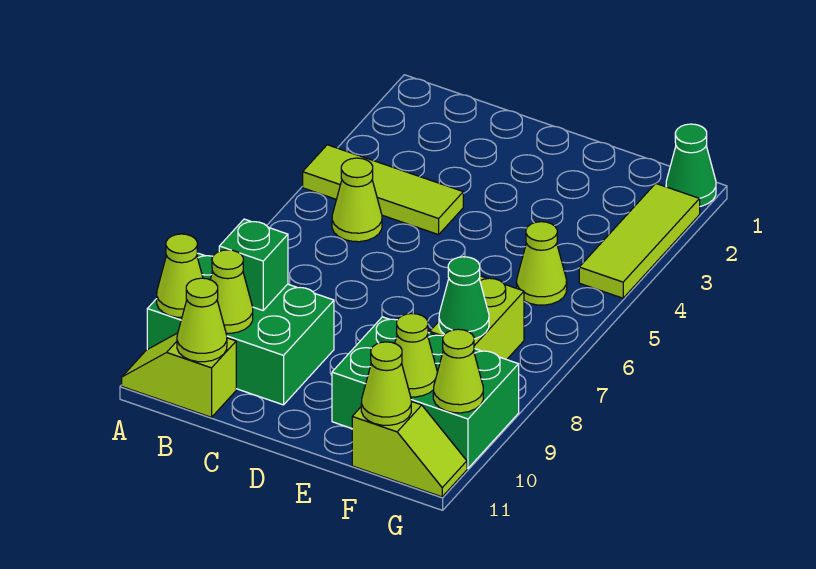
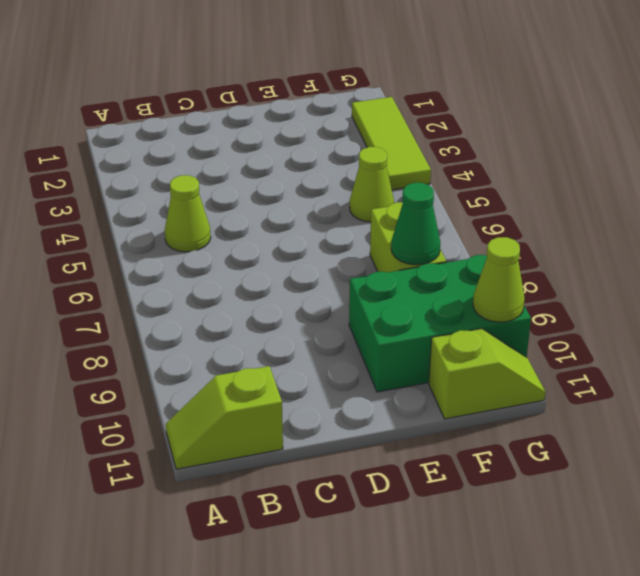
none -> lime 1x3 tile [303,145,463,235]
none -> green 2x3 brick [147,253,334,405]
none -> green 1x1 cone [666,124,716,206]

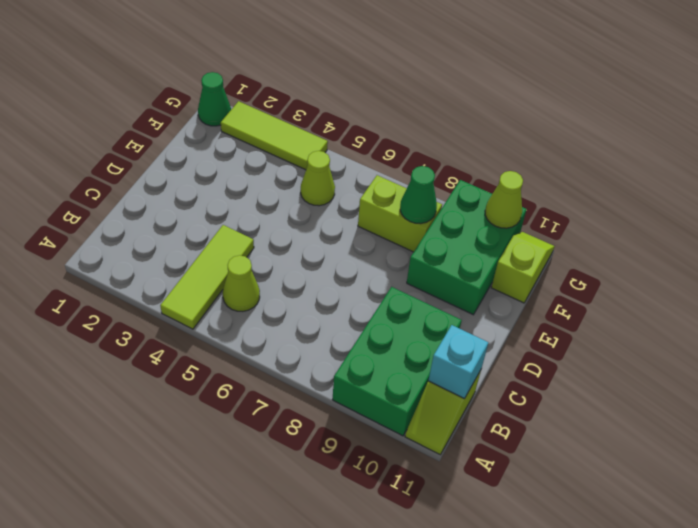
cyan 1x1 brick [428,325,488,399] -> lime 1x1 cone [177,278,227,362]
none -> lime 1x1 cone [157,234,203,317]
none -> green 1x1 brick [219,219,288,310]
none -> lime 1x1 cone [210,250,253,333]

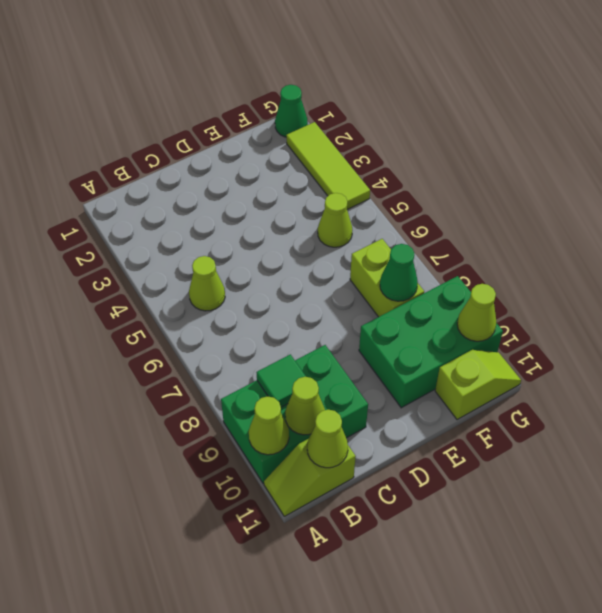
green 1x1 tile [256,354,306,407] -> green 1x1 brick [219,219,288,310]
none -> lime 1x3 tile [303,145,463,235]
none -> lime 1x1 cone [395,314,437,397]
none -> lime 1x1 cone [361,342,411,425]

